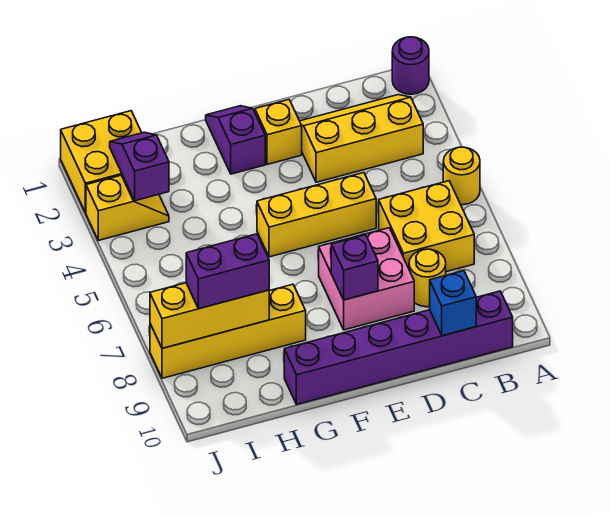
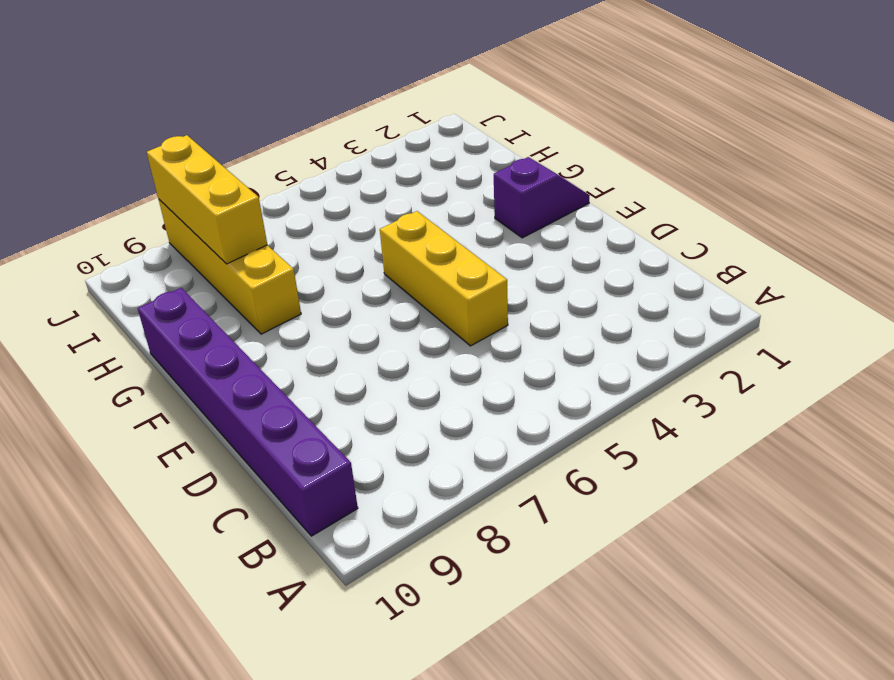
none -> purple 1x1 round brick [392,37,429,94]
none -> yellow 1x1 round brick [443,147,480,205]
none -> yellow 2x3 slope [300,95,423,182]

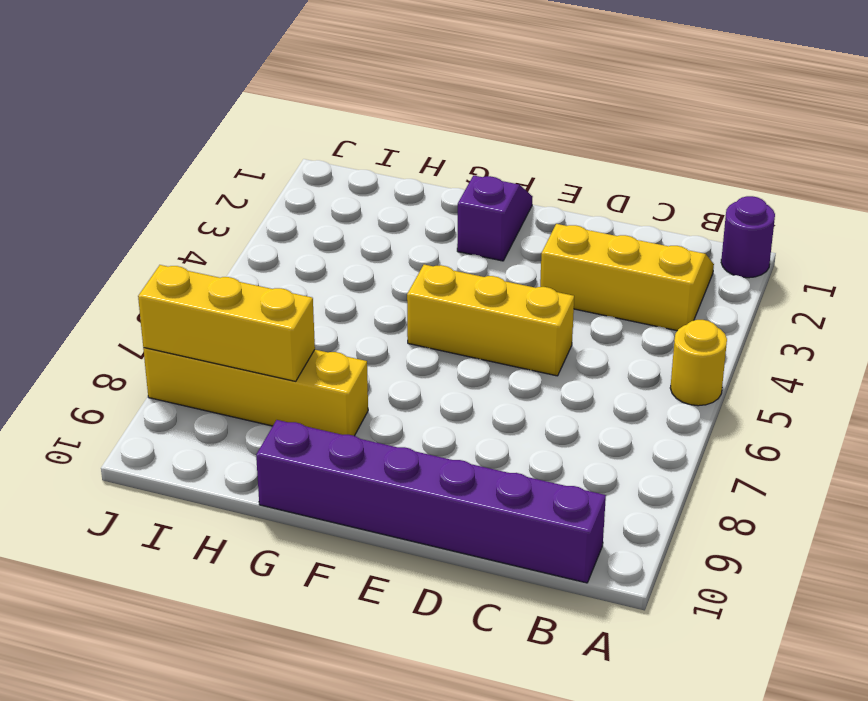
none -> yellow 2x2 brick [379,181,474,272]
none -> yellow 1x1 round brick [409,249,446,307]
none -> pink 2x2 brick [319,228,414,330]

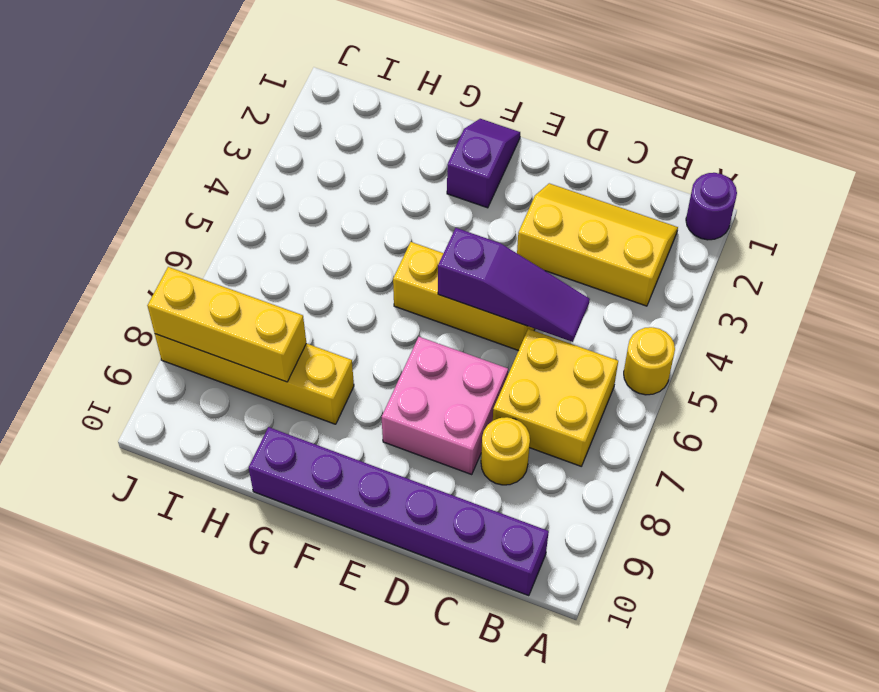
purple 1x3 slope [438,228,590,342] -> none
none -> yellow 1x1 brick [255,100,302,164]
none -> yellow 2x2 brick [61,111,142,213]
none -> yellow 1x2 slope [86,175,169,240]

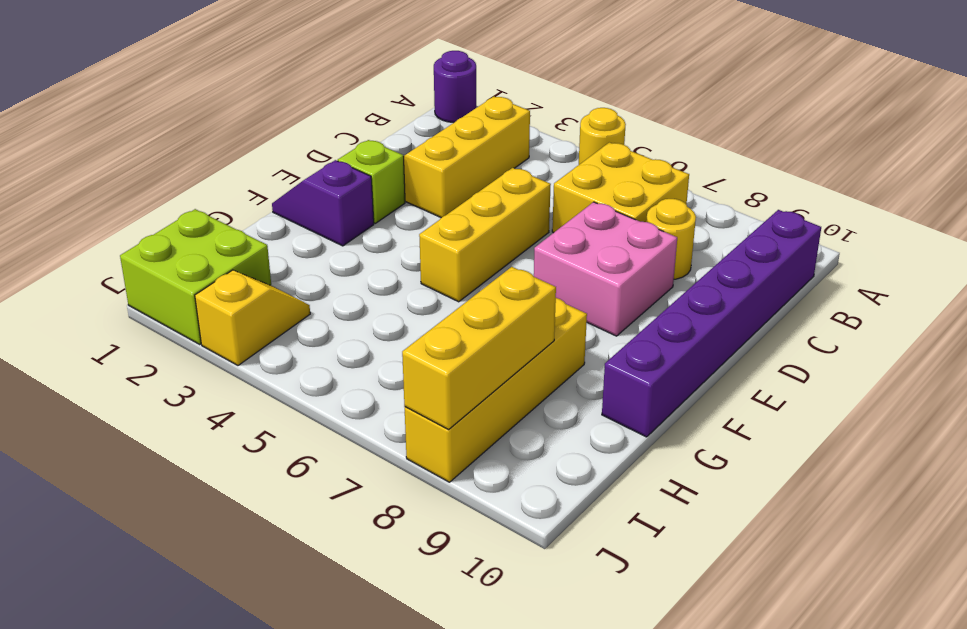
lime 1x1 brick [338,140,405,223] -> yellow 1x1 brick [255,100,302,164]
lime 2x2 brick [120,209,271,344] -> yellow 2x2 brick [61,111,142,213]
none -> blue 1x1 brick [430,271,476,336]
none -> purple 1x1 brick [331,235,378,300]
none -> purple 1x2 slope [110,132,169,201]

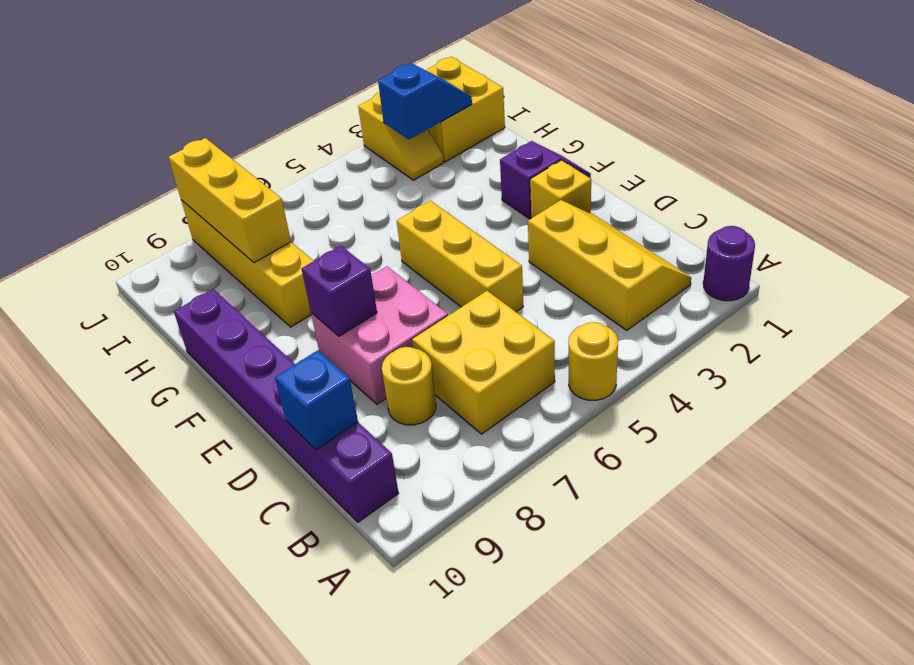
blue 1x2 slope [378,63,472,139] -> purple 1x2 slope [110,132,169,201]
none -> purple 1x2 brick [186,234,269,309]

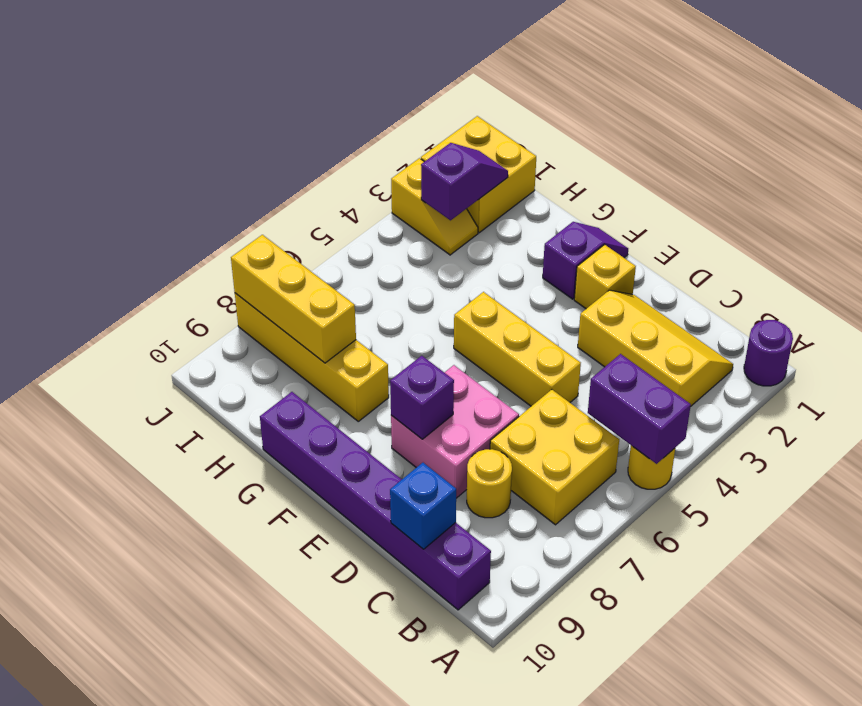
purple 1x2 brick [588,354,691,464] -> purple 1x2 brick moved to [186,234,269,309]

